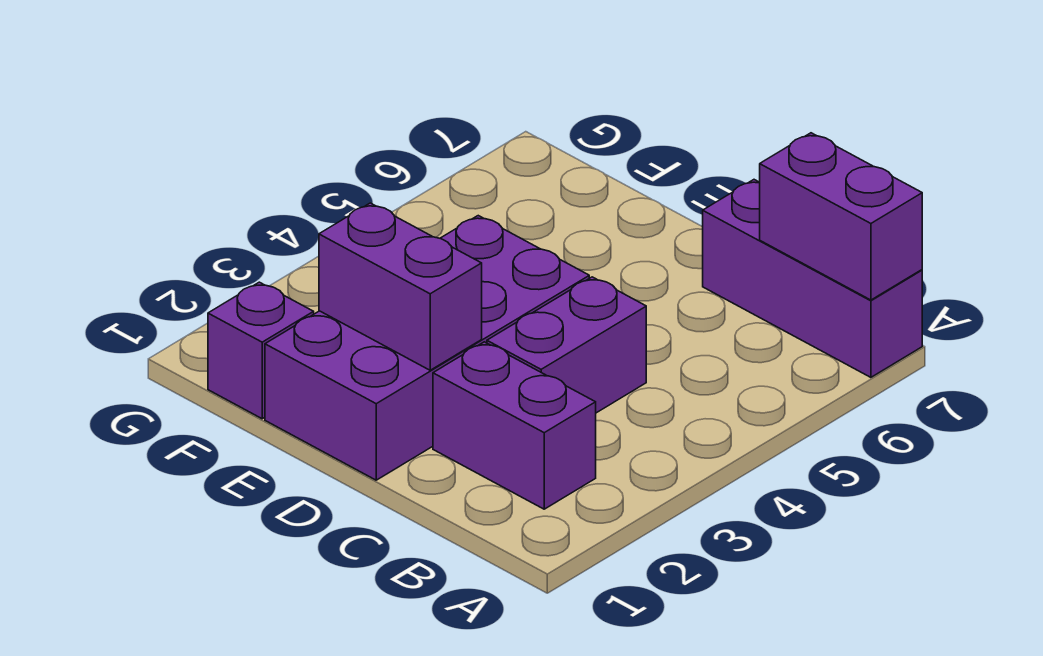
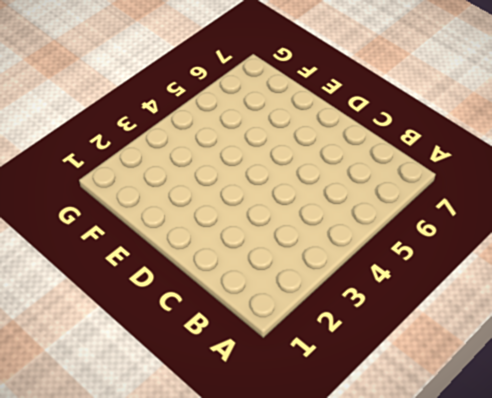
none -> purple 1x3 brick [703,180,922,377]
none -> purple 1x2 brick [433,342,596,509]

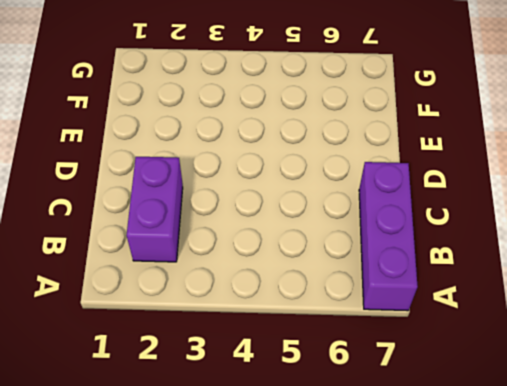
none -> purple 1x2 brick [487,277,646,413]
none -> purple 2x4 brick [265,216,589,480]

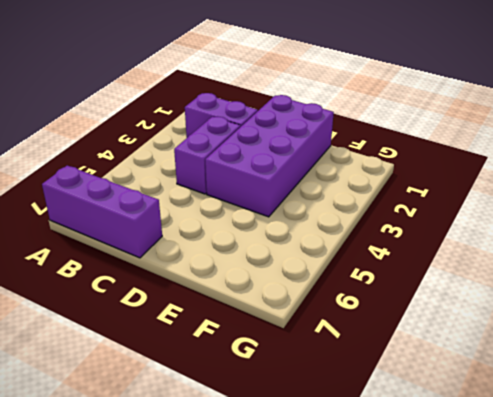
none -> purple 1x1 brick [208,282,314,419]
none -> purple 1x2 brick [760,133,922,300]

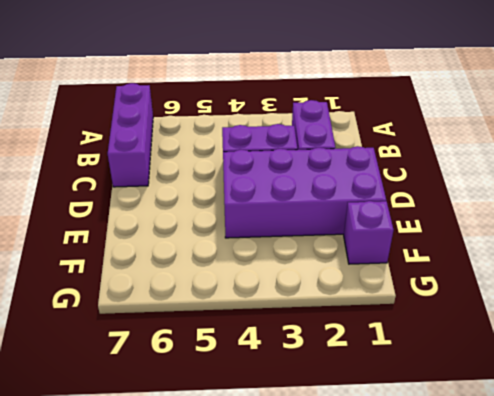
none -> purple 1x2 brick [760,133,922,300]
none -> purple 1x2 brick [319,203,482,370]

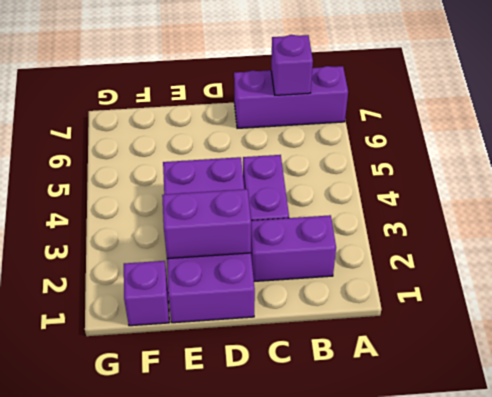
purple 1x1 brick [271,35,313,95] -> purple 1x2 brick [760,133,922,300]

